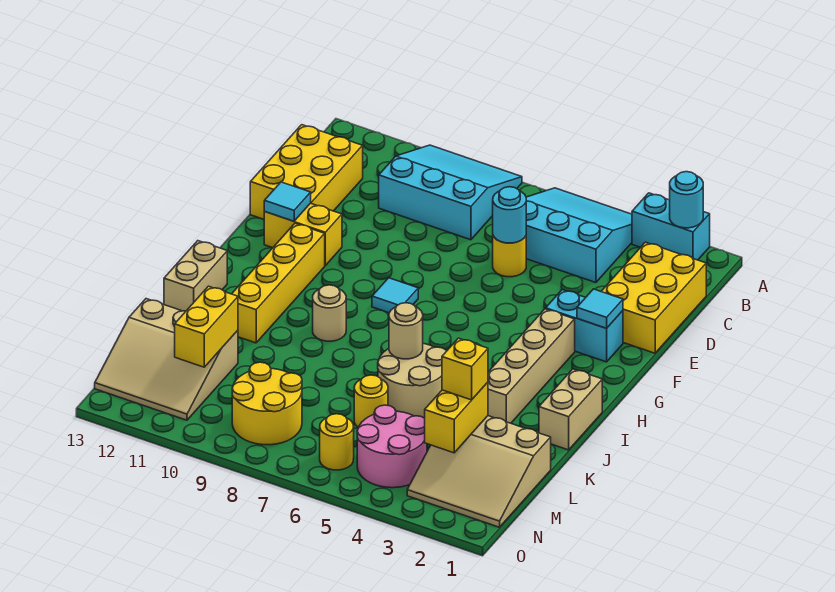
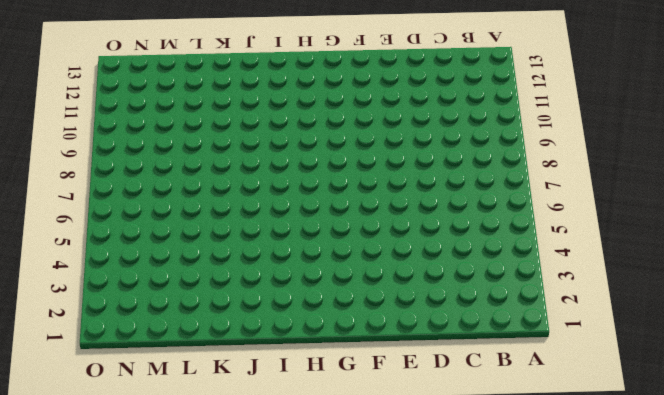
none -> cyan 1x2 brick [632,193,710,260]
none -> cyan 3x3 slope [526,188,632,283]
none -> cyan 3x3 slope [379,145,522,240]

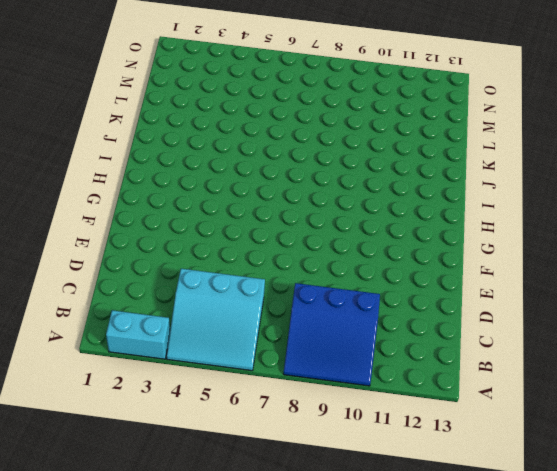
blue 3x3 slope [283,283,380,386] -> cyan 3x3 slope [379,145,522,240]
none -> yellow 2x3 brick [601,242,706,353]
none -> yellow 2x3 brick [250,125,363,219]
none -> yellow 1x1 round brick [493,236,526,277]

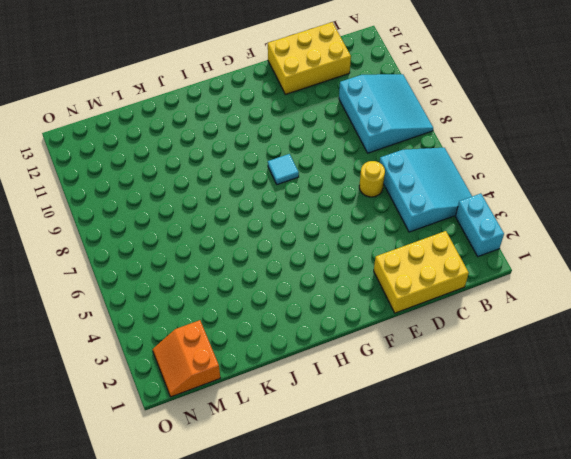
orange 2x2 slope [152,320,220,397] -> tan 3x3 slope [407,416,551,527]
none -> cyan 1x2 brick [546,290,623,362]
none -> yellow 1x2 brick [264,203,342,265]
none -> tan 1x4 brick [488,309,575,423]

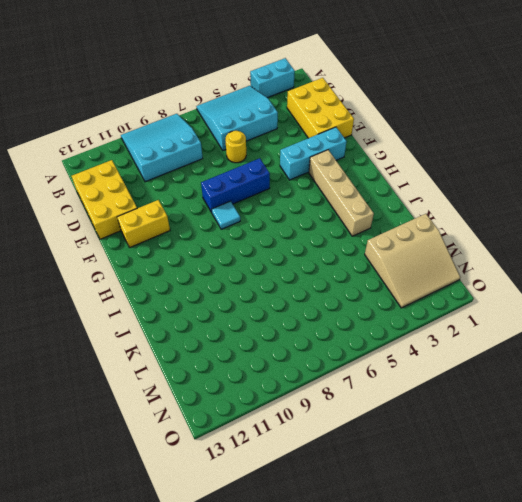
cyan 1x3 brick [280,127,347,180] -> cyan 1x2 brick [546,290,623,362]
blue 1x3 brick [201,158,270,212] -> none
none -> yellow 1x4 brick [232,223,325,343]
none -> tan 1x2 brick [539,369,602,450]
none -> tan 1x1 round brick [313,285,346,341]

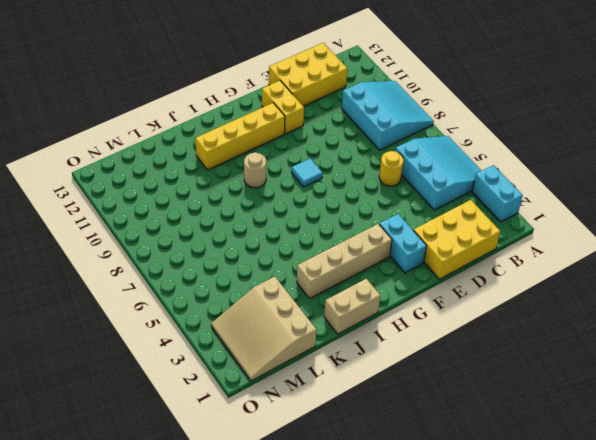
none -> tan 1x2 brick [164,241,227,311]
none -> tan 2x2 round brick [378,344,446,418]
none -> yellow 1x1 round brick [354,375,388,427]

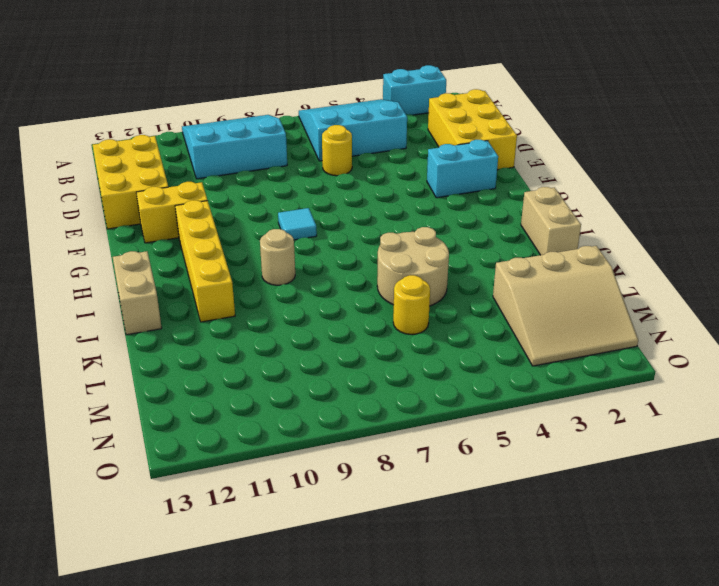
none -> tan 1x4 brick [488,309,575,423]
none -> tan 3x3 slope [95,299,238,420]
none -> pink 2x2 round brick [357,405,427,488]

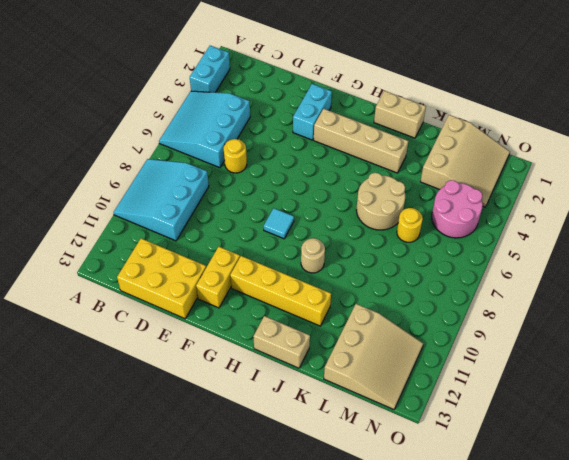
none -> yellow 2x3 brick [601,242,706,353]
none -> yellow 2x2 round brick [232,362,302,445]
none -> yellow 1x1 round brick [320,414,354,470]

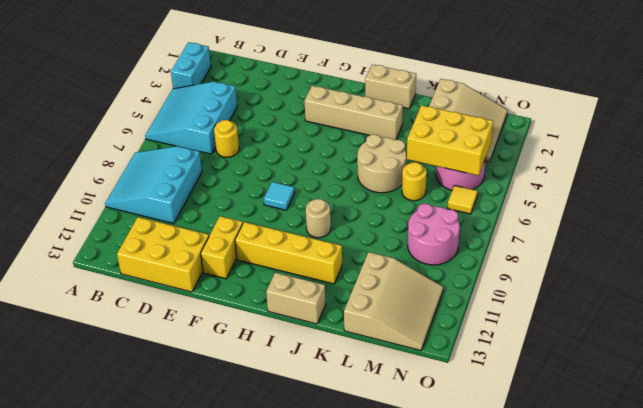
yellow 2x3 brick [406,105,493,176] -> yellow 2x3 brick moved to [601,242,706,353]
pink 2x2 round brick [408,204,460,265] -> yellow 2x2 round brick [232,362,302,445]
yellow 1x1 tile [448,185,477,214] -> yellow 1x1 round brick [320,414,354,470]
none -> cyan 1x2 brick [546,290,623,362]
none -> cyan 1x1 round brick [670,172,703,228]
none -> cyan 1x1 round brick [493,187,526,243]

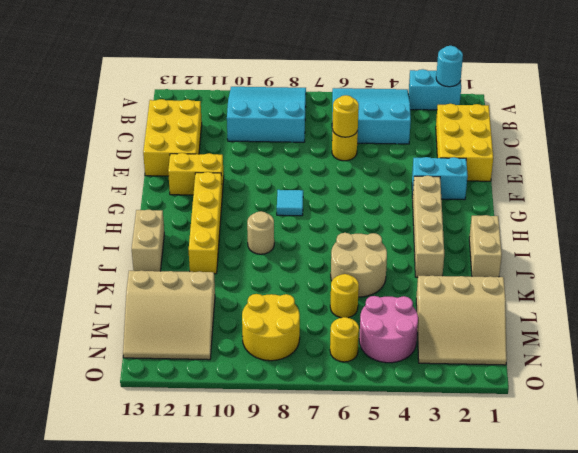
yellow 1x1 round brick [332,95,359,137] -> cyan 1x1 round brick [493,187,526,243]
none -> cyan 1x1 tile [577,289,623,328]
none -> cyan 1x1 tile [264,182,311,221]
none -> tan 1x1 round brick [389,303,423,359]

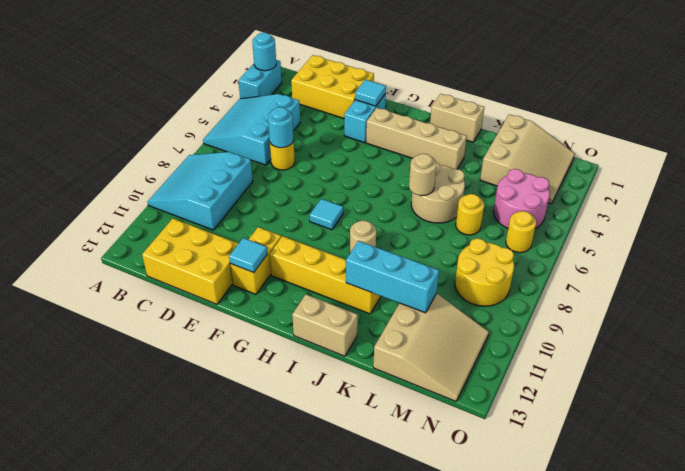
cyan 1x3 brick [346,241,439,313] -> yellow 1x2 brick [175,286,238,367]
none -> yellow 1x2 brick [425,382,488,453]
none -> yellow 1x1 brick [442,338,488,400]

